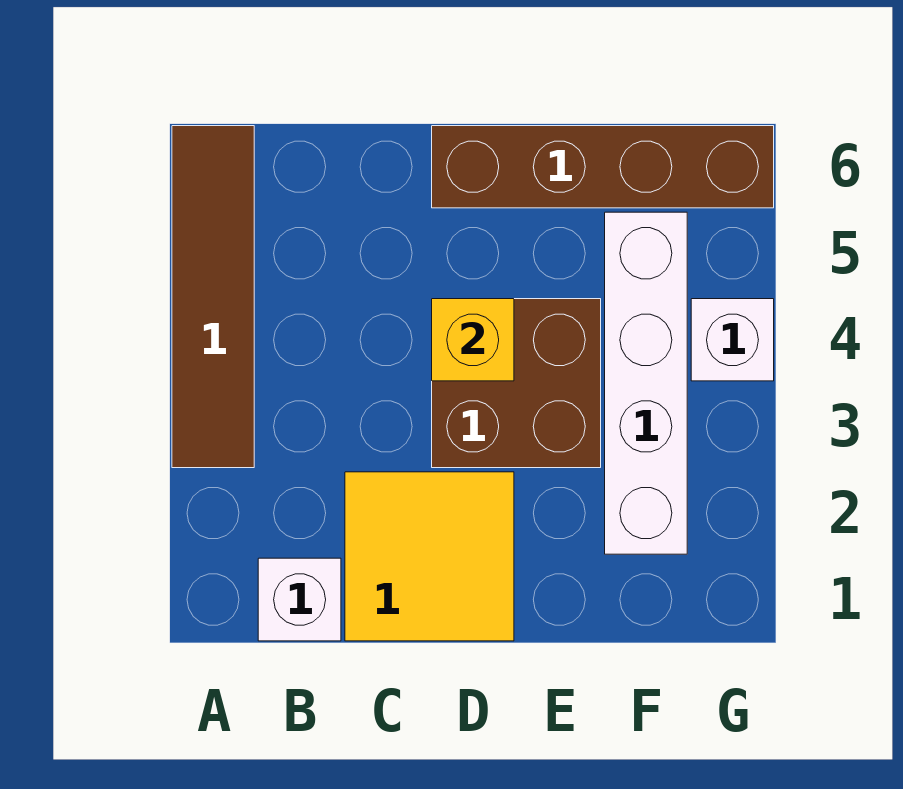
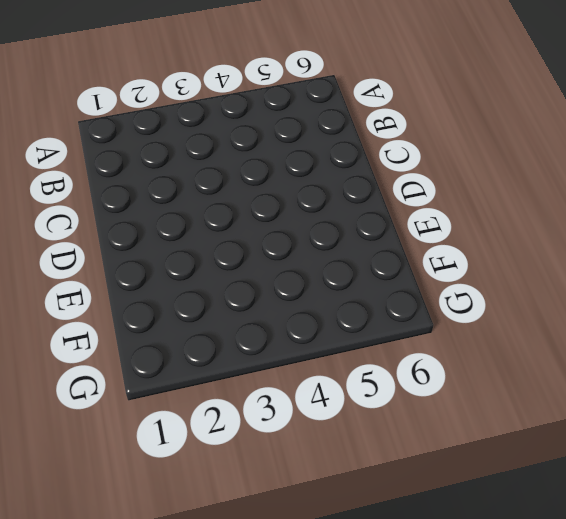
none -> brown 1x4 tile [172,126,254,468]
none -> white 1x1 brick [258,558,341,641]

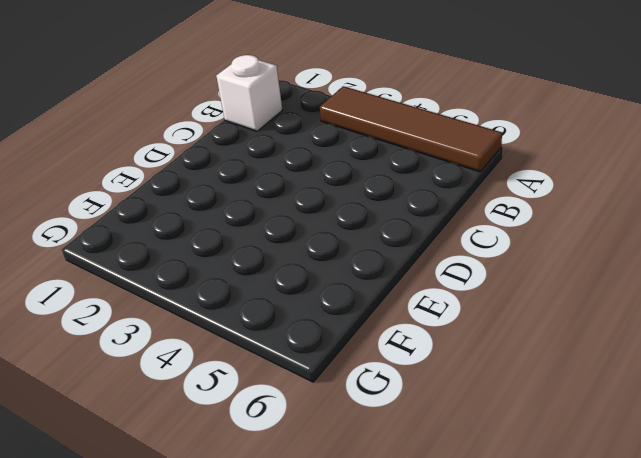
none -> yellow 2x2 tile [345,472,514,641]
none -> brown 2x2 brick [432,299,601,468]

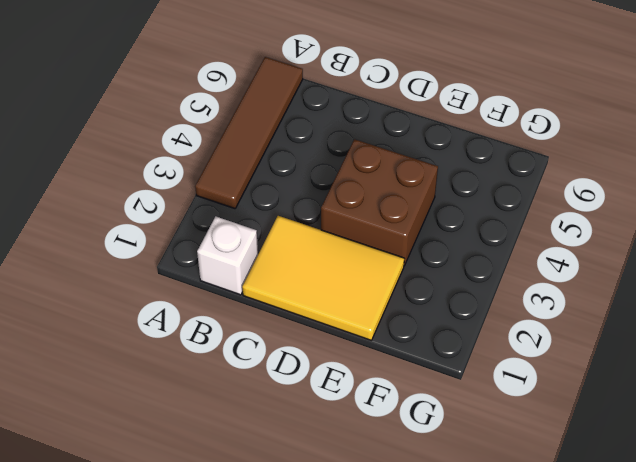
yellow 2x3 tile [242,216,404,340] -> yellow 2x2 tile [345,472,514,641]
none -> brown 1x4 brick [432,126,774,208]
none -> white 1x4 brick [605,212,687,554]

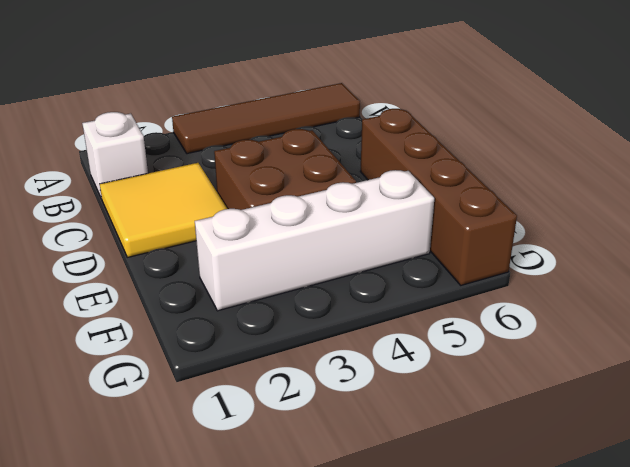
none -> white 1x1 brick [691,299,774,381]
none -> yellow 1x1 brick [432,299,514,381]

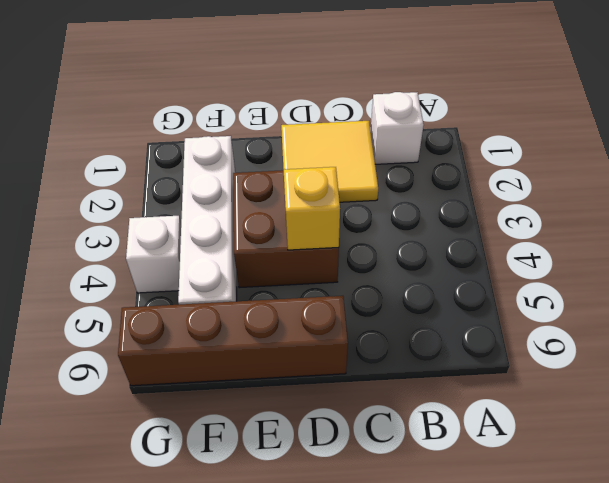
none -> brown 1x4 tile [172,126,254,468]

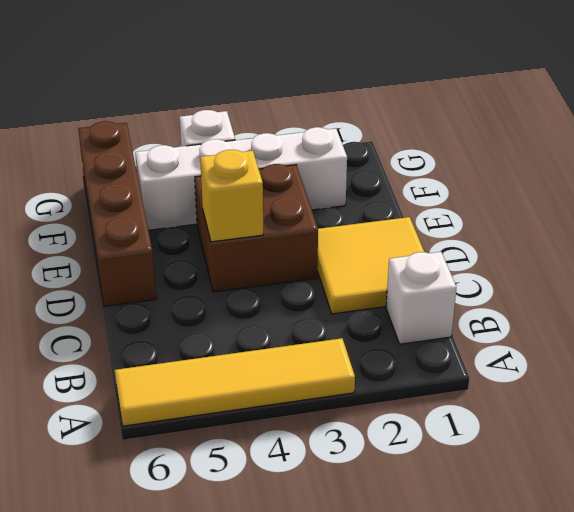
yellow 1x4 tile [115,338,355,426] -> brown 1x4 tile [172,126,254,468]

